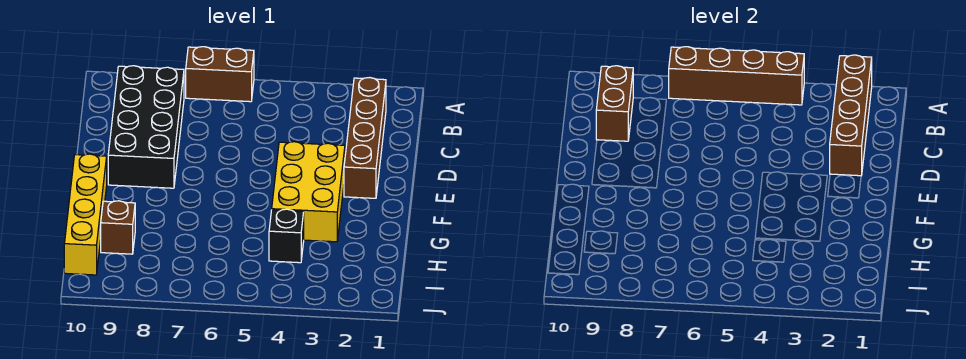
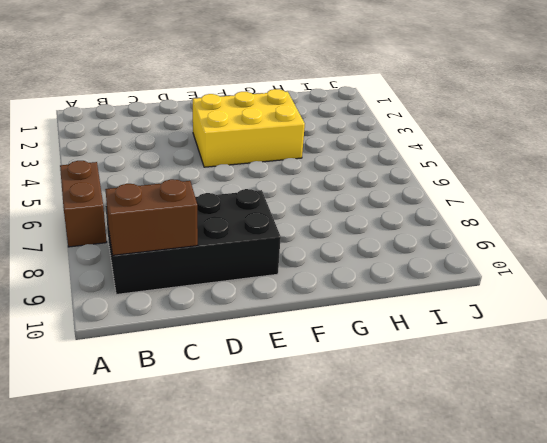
none -> brown 1x4 brick [344,78,386,198]
none -> yellow 1x4 brick [64,154,107,275]

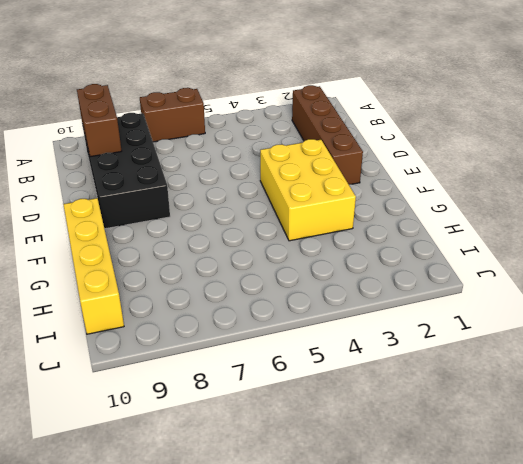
none -> black 1x1 brick [269,209,304,263]
none -> brown 1x1 brick [101,201,135,254]

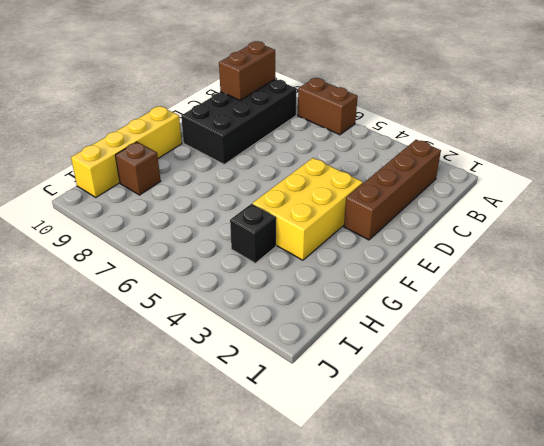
none -> brown 1x4 brick [830,55,872,176]
none -> brown 1x4 brick [669,47,804,105]

